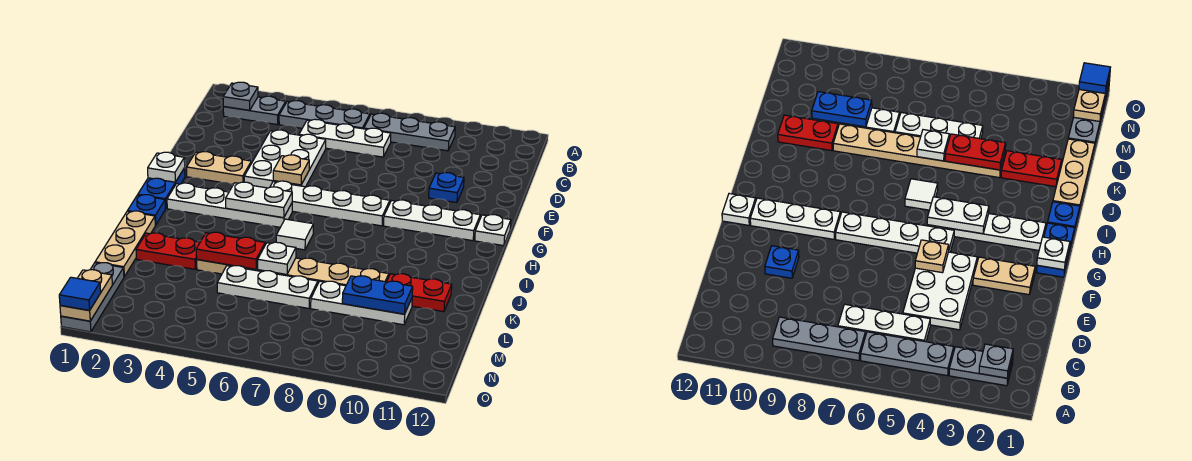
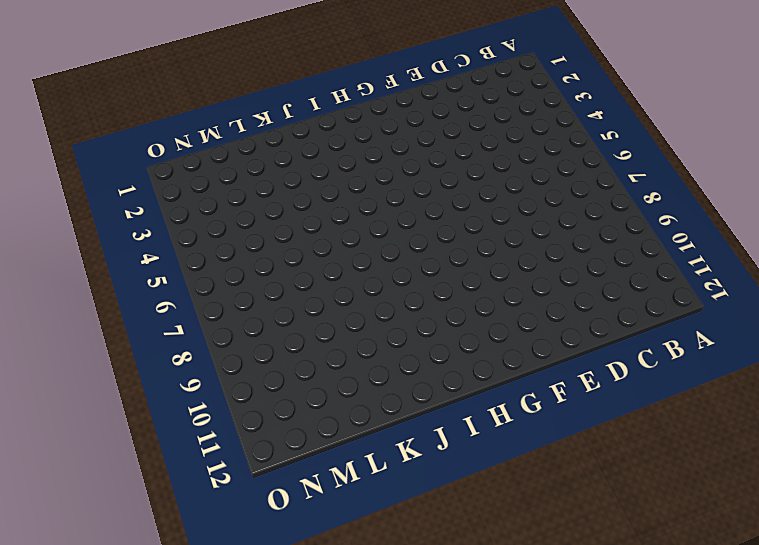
none -> grey 1x2 plate [223,96,286,125]
none -> grey 1x3 plate [279,101,370,129]
none -> grey 1x3 plate [364,113,455,151]
none -> white 1x3 plate [299,119,391,157]

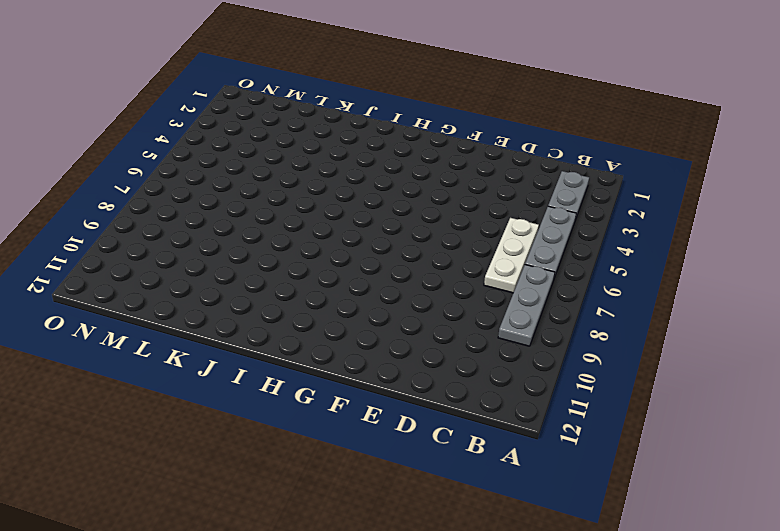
none -> white 2x3 plate [244,130,326,188]
none -> blue 1x1 plate [429,172,464,203]
none -> tan 1x2 plate [187,152,251,184]
none -> blue 1x2 plate [138,168,185,209]

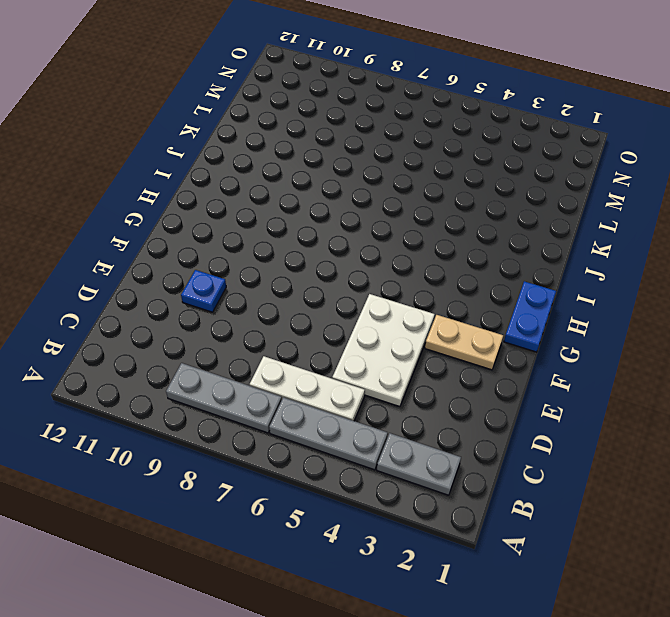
none -> white 1x4 plate [270,181,390,226]
none -> white 1x3 plate [384,200,480,241]
none -> white 1x1 plate [475,214,511,246]
none -> white 1x4 plate [167,183,292,227]

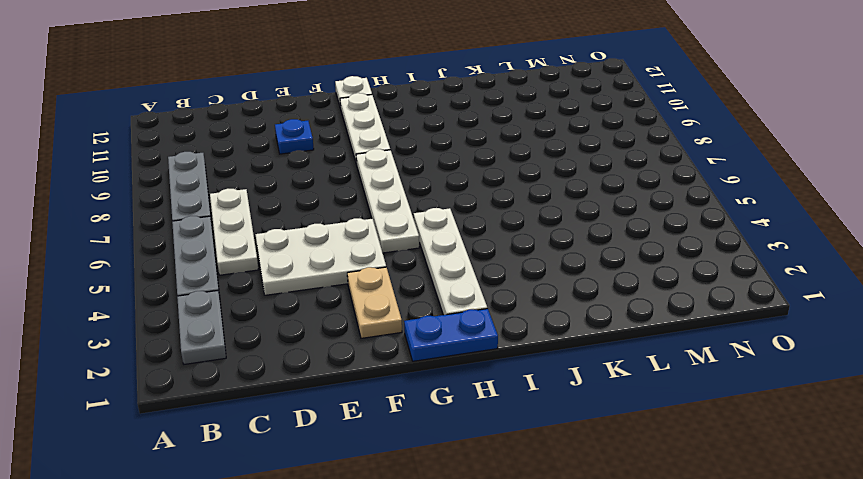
none -> blue 1x1 plate [128,195,165,225]
none -> white 1x1 tile [276,219,313,250]
none -> tan 1x3 plate [95,211,155,277]
none -> red 1x2 plate [136,233,200,269]

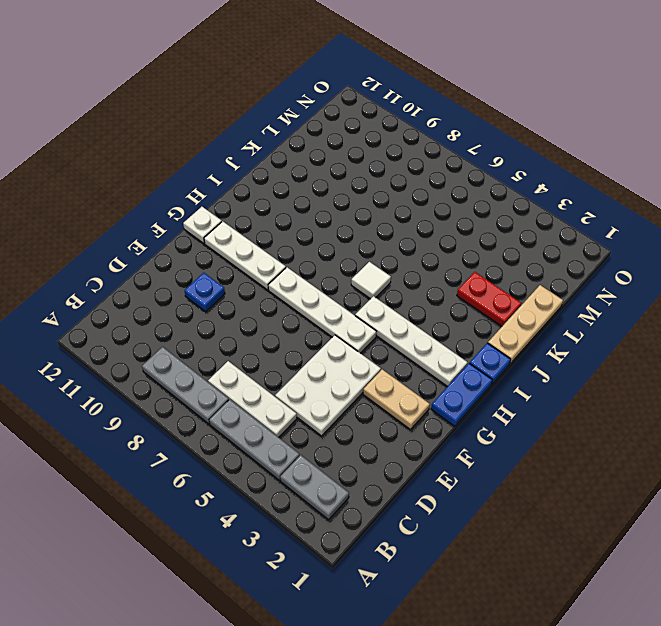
none -> tan 1x6 plate [197,258,389,286]
none -> red 1x2 plate [387,274,452,312]
none -> white 1x3 plate [217,266,318,308]
none -> white 1x3 plate [311,281,412,325]

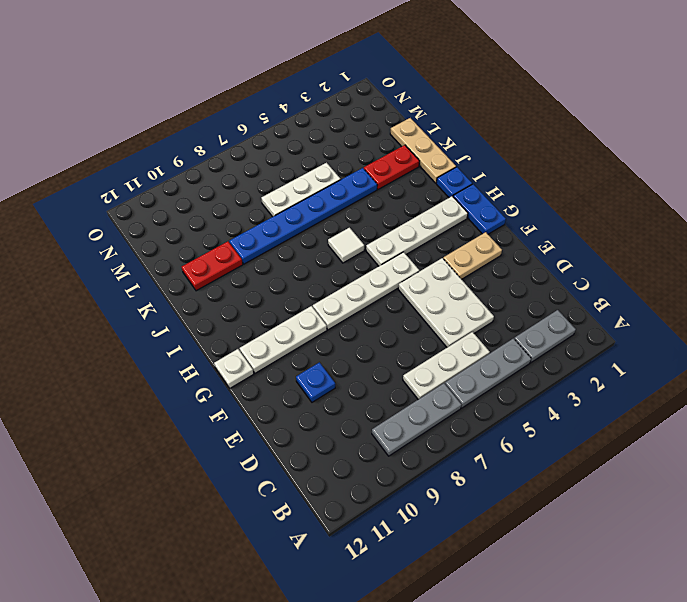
blue 1x6 plate [229,168,377,264] -> tan 1x6 plate [197,258,389,286]
none -> white 1x3 plate [311,281,412,325]
none -> grey 1x3 plate [61,263,124,332]
none -> grey 1x1 plate [223,82,258,110]
none -> tan 1x1 plate [273,155,309,185]

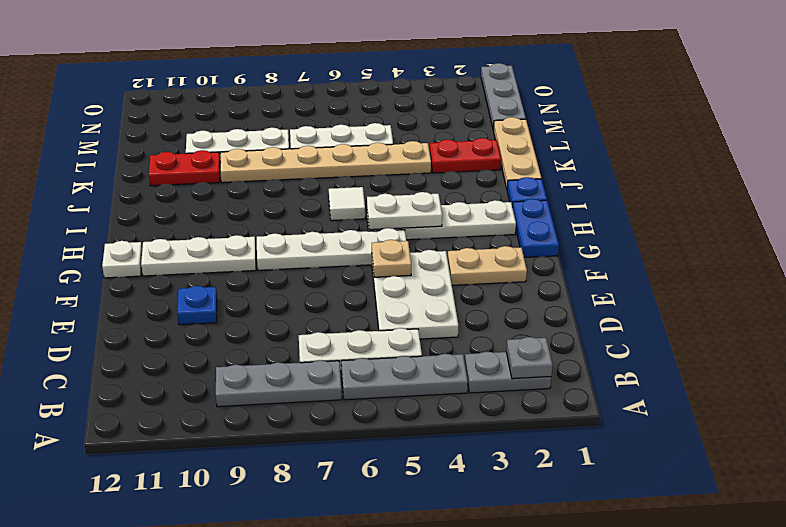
none -> white 1x1 plate [148,152,185,182]
none -> red 1x2 plate [196,232,265,269]
none -> white 1x1 plate [258,242,296,275]
none -> blue 1x2 plate [342,276,413,314]

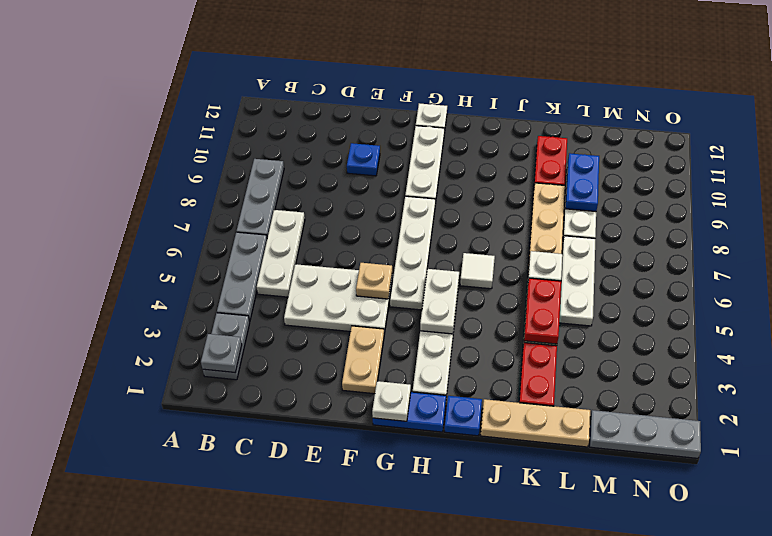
none -> tan 1x2 plate [60,270,112,321]
none -> blue 1x1 tile [59,277,101,310]

